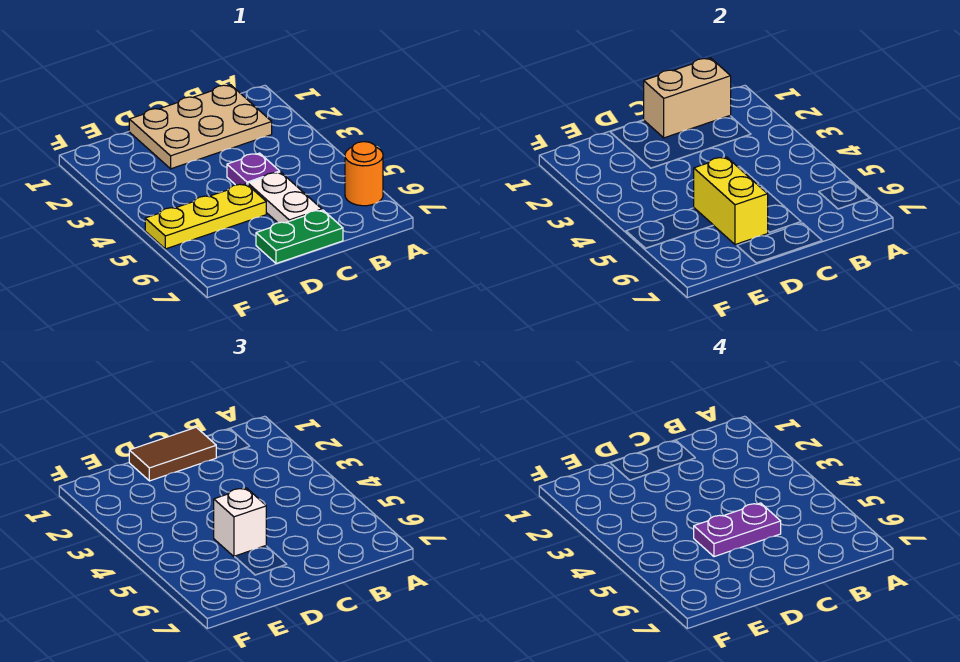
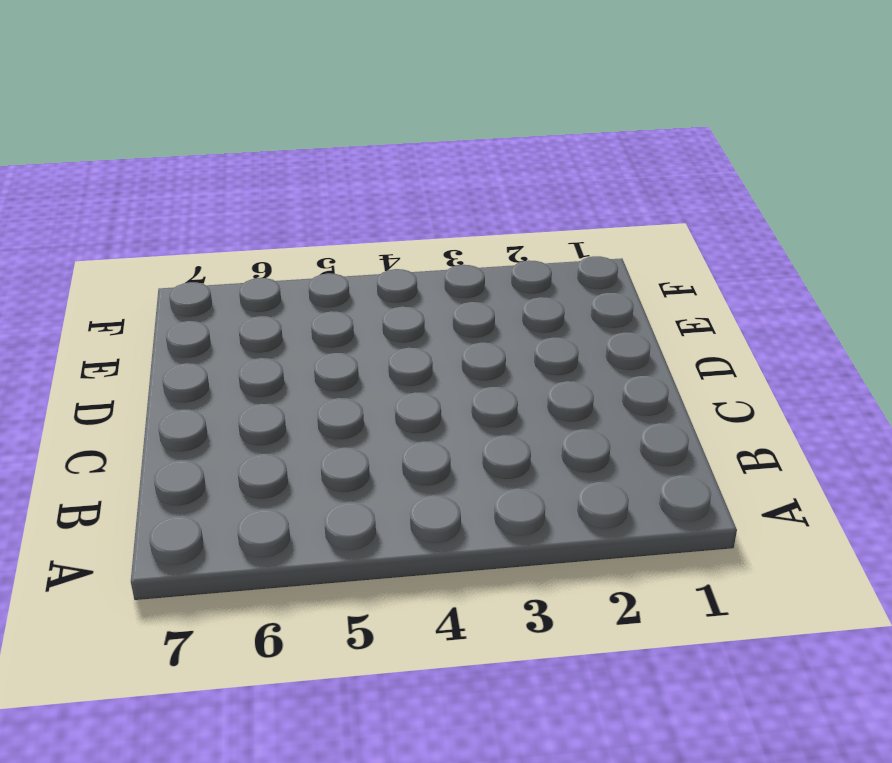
none -> orange 1x1 round brick [345,142,383,206]
none -> tan 2x3 plate [129,85,272,169]

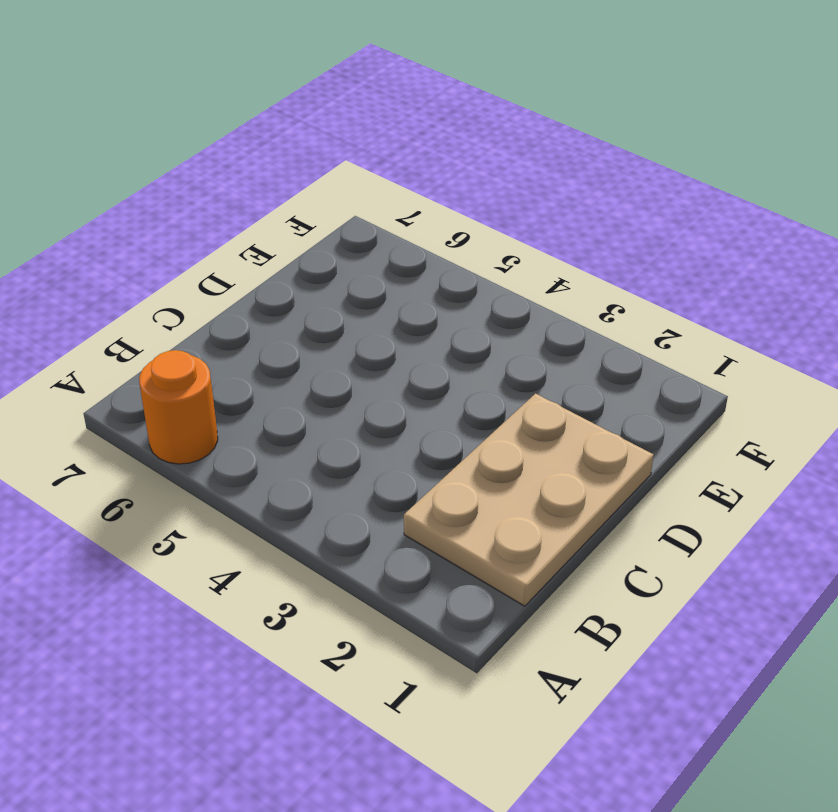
none -> purple 1x1 plate [227,153,280,185]
none -> white 1x2 plate [248,172,322,223]

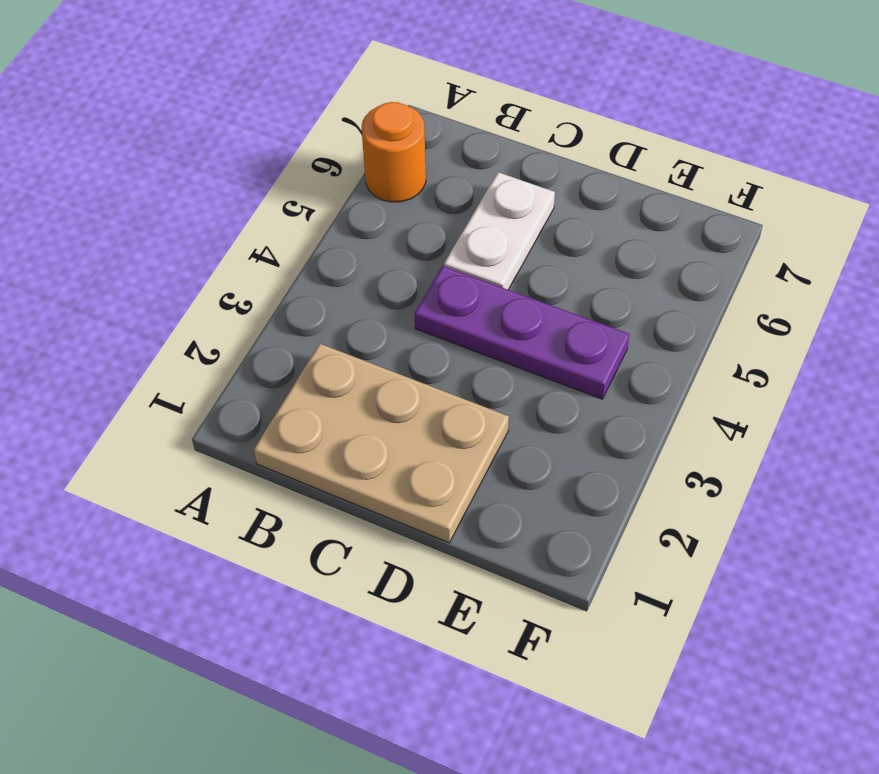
purple 1x3 plate [414,266,629,399] -> purple 1x1 plate [227,153,280,185]
none -> green 1x2 plate [256,210,343,264]
none -> yellow 1x3 plate [145,184,266,249]

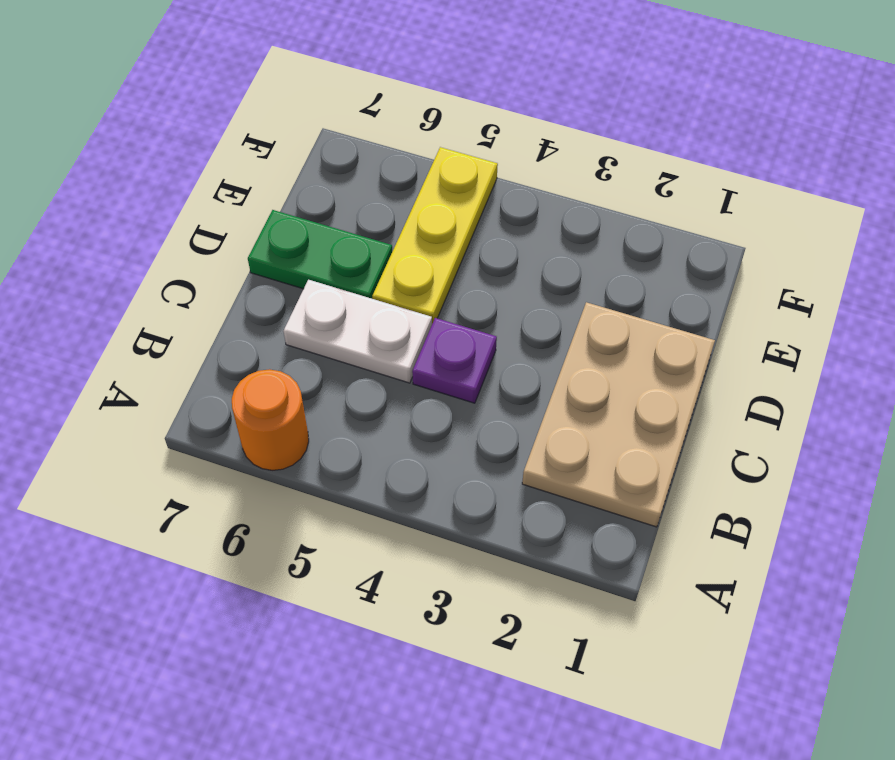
green 1x2 plate [248,210,392,299] -> green 1x2 plate turned to [256,210,343,264]
none -> tan 1x2 brick [644,58,731,138]
none -> yellow 1x2 brick [694,157,768,245]

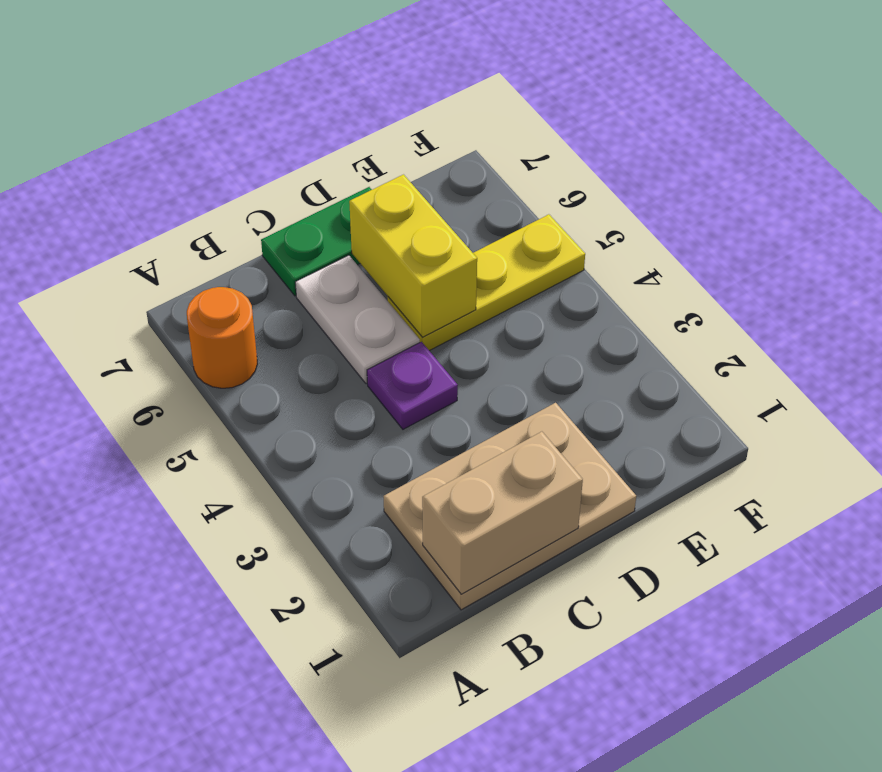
none -> brown 1x2 tile [129,427,217,481]
none -> white 1x1 brick [214,488,266,557]

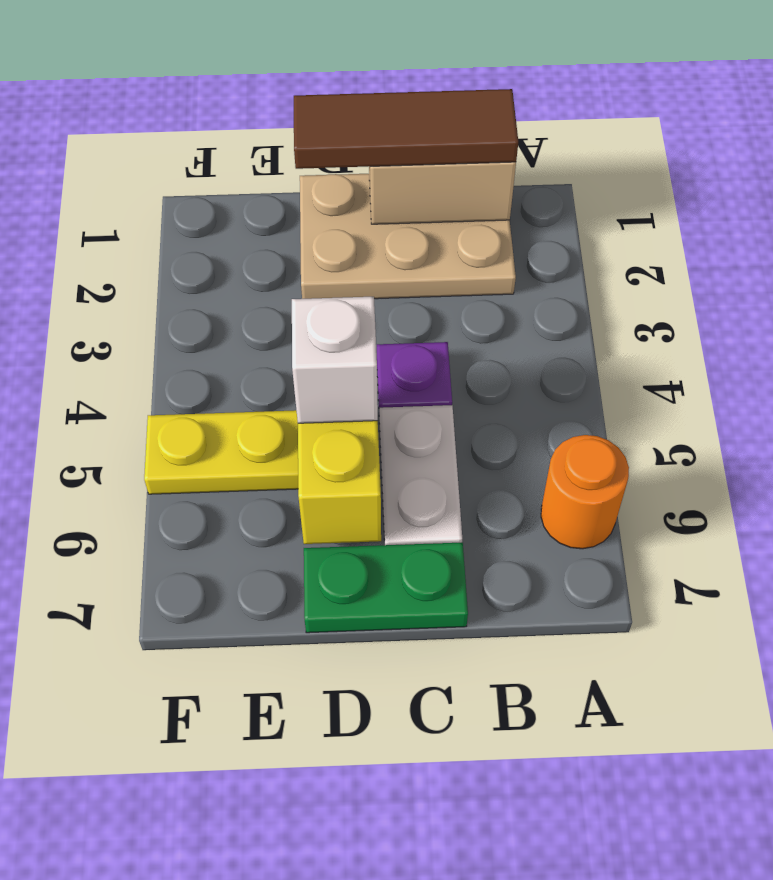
brown 1x3 tile [294,89,518,169] -> brown 1x2 tile [129,427,217,481]
none -> purple 1x2 plate [694,503,781,557]

